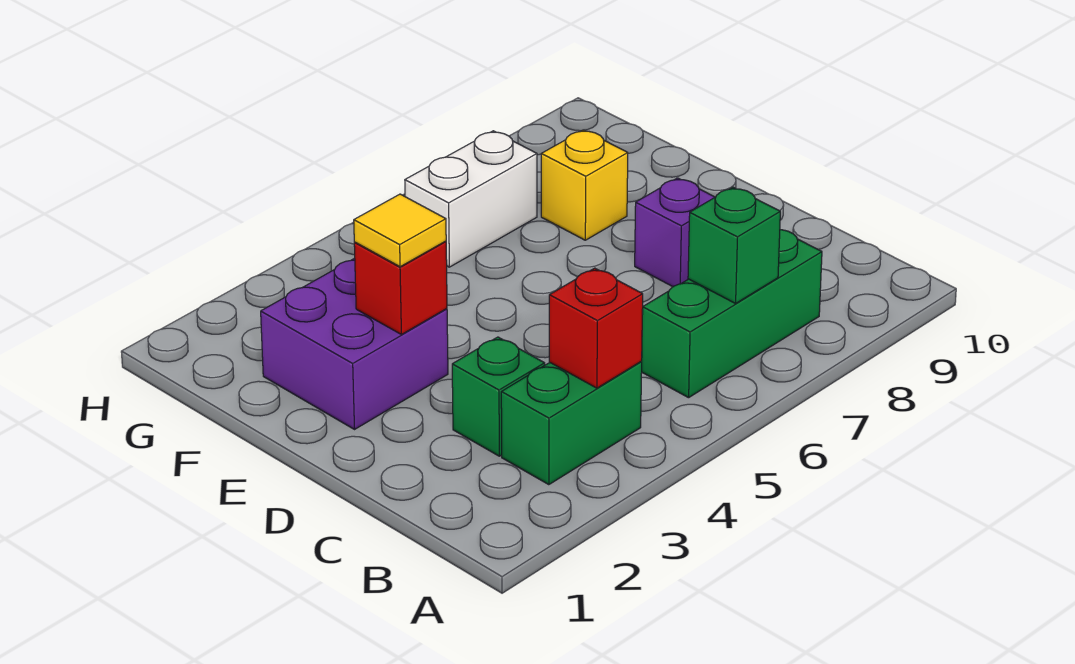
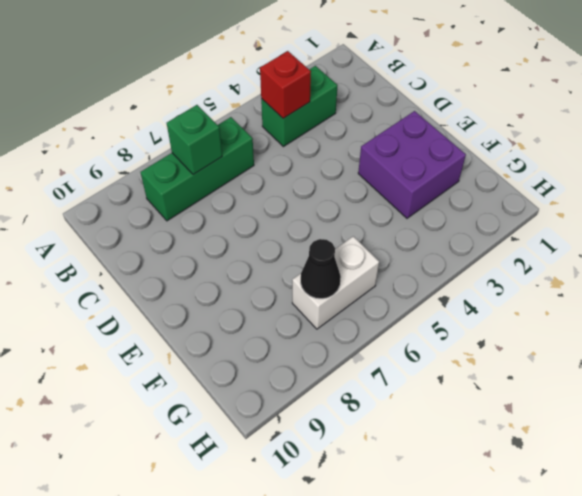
black 1x1 cone [301,239,341,299] -> none
none -> green 1x1 brick [452,337,545,456]
none -> purple 1x1 brick [635,178,715,287]

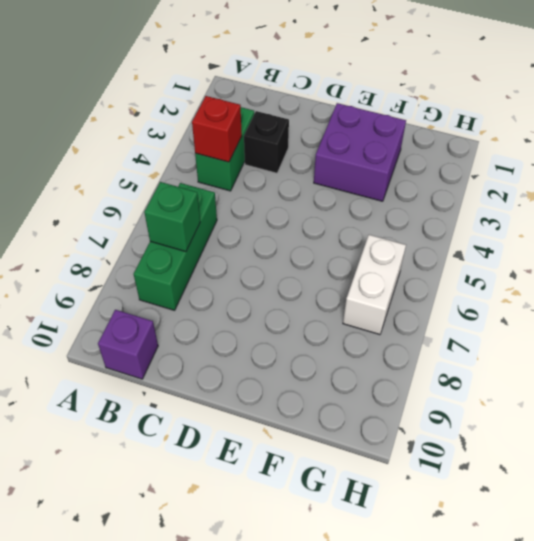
purple 1x1 brick [98,310,158,379] -> purple 1x1 brick moved to [635,178,715,287]
black 1x1 brick [244,111,289,173] -> green 1x1 brick [452,337,545,456]
none -> yellow 1x1 brick [541,130,628,240]
none -> red 1x1 brick [354,241,447,334]

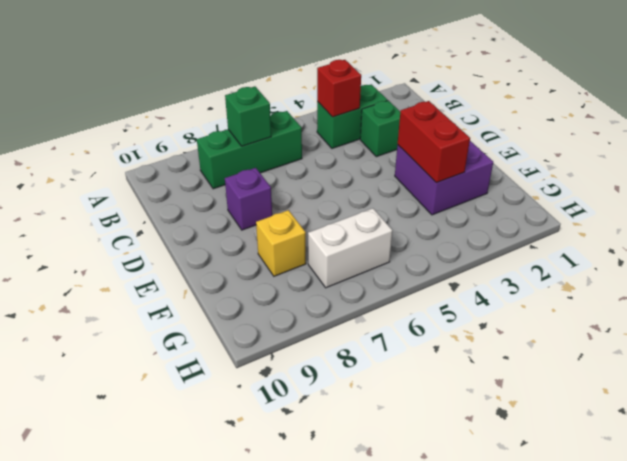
red 1x2 brick [398,101,470,183] -> red 1x1 brick [354,241,447,334]
none -> yellow 1x1 tile [354,194,446,267]

